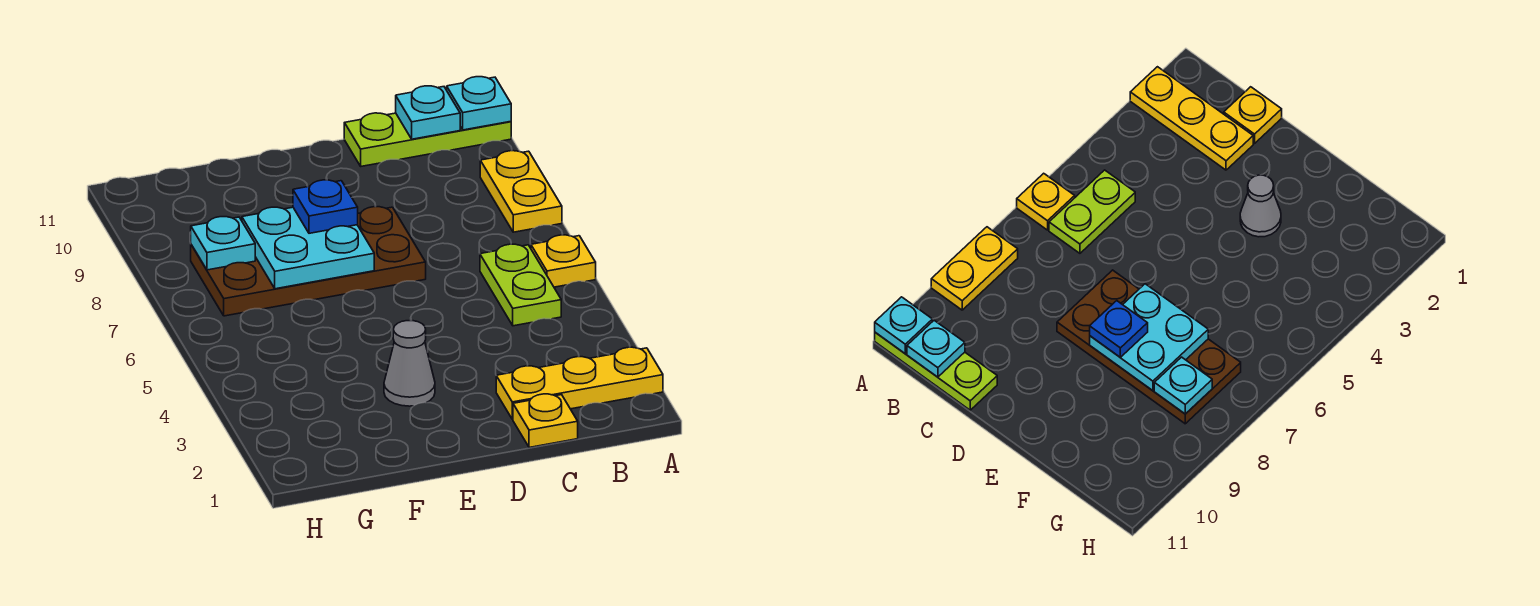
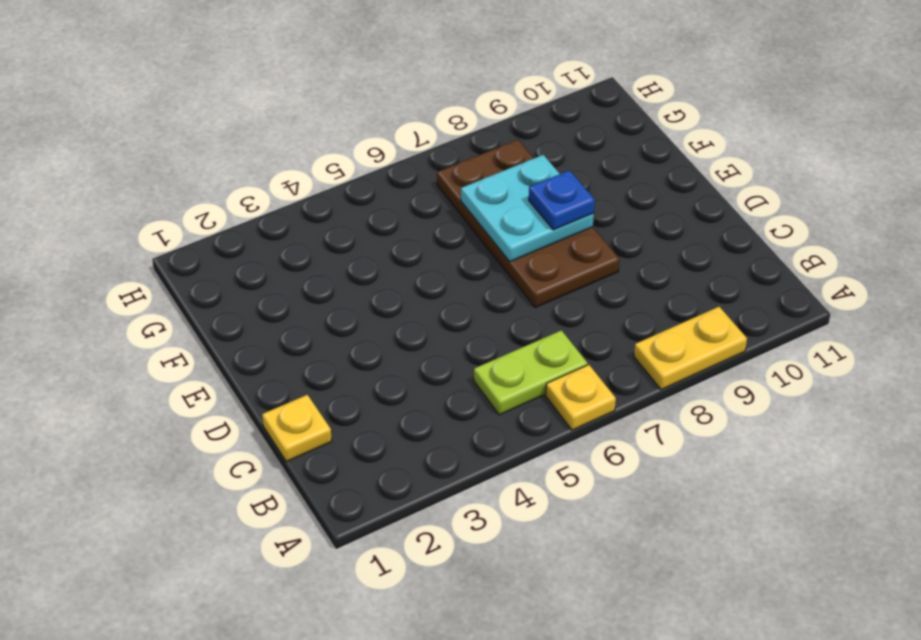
none -> yellow 1x3 plate [496,347,663,419]
none -> lime 1x3 plate [344,113,511,166]
none -> grey 1x1 cone [384,321,435,406]

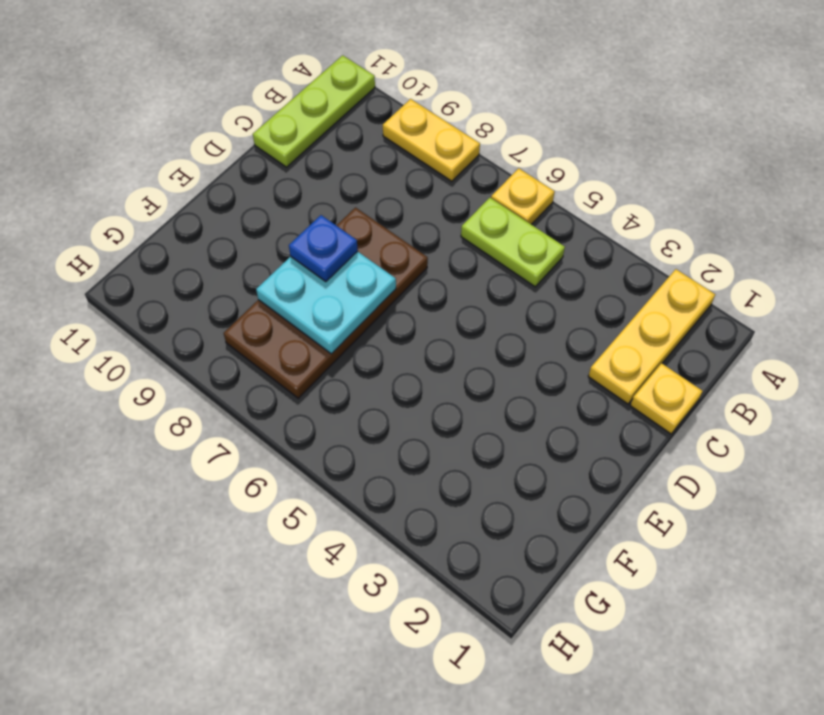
none -> grey 1x1 cone [384,321,435,406]
none -> cyan 1x1 plate [447,77,511,130]
none -> cyan 1x1 plate [396,86,460,139]

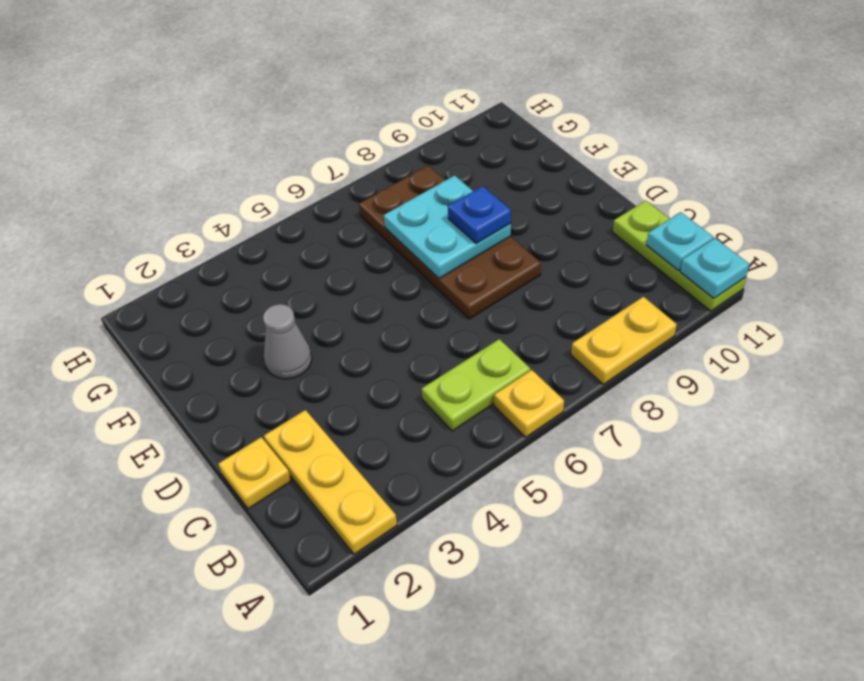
none -> cyan 1x1 plate [191,217,255,270]

